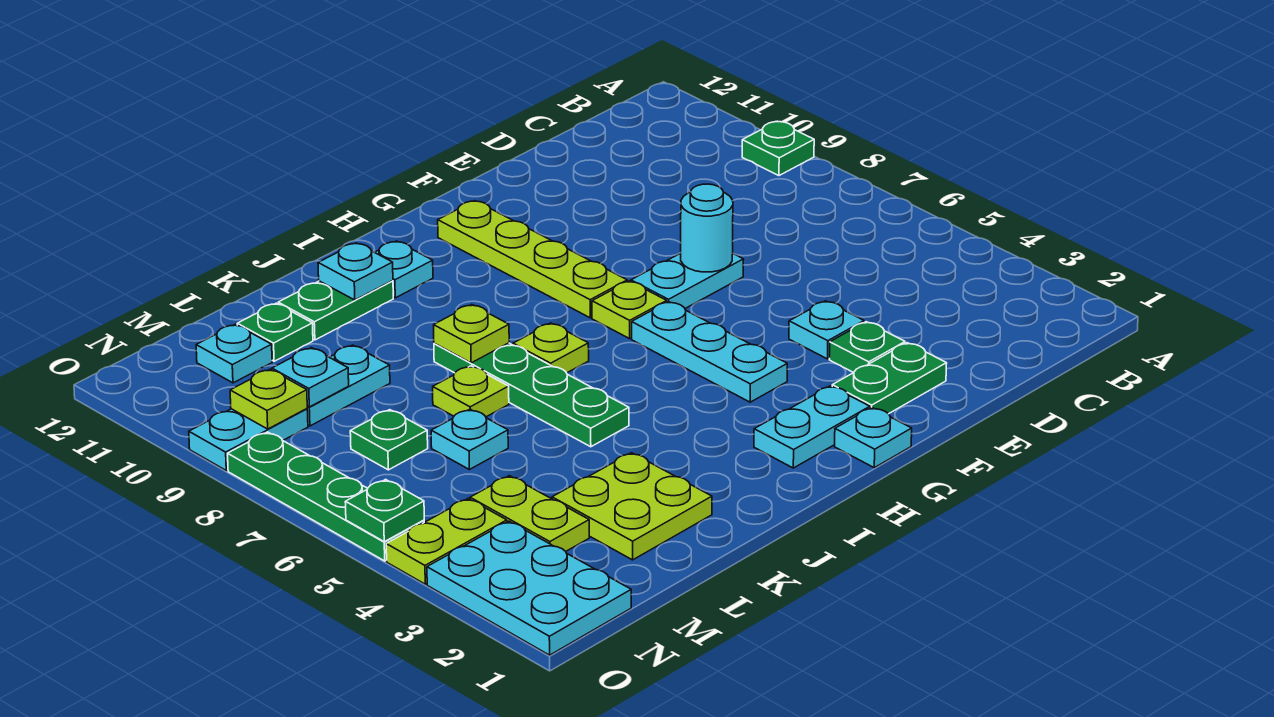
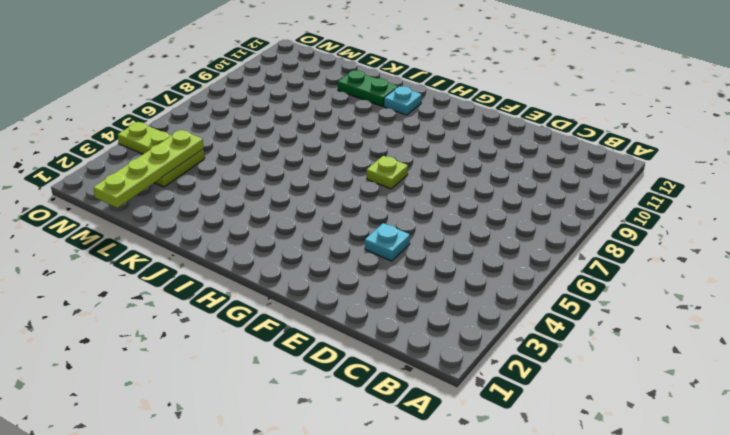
lime 1x4 plate [93,130,204,208] -> lime 1x4 plate moved to [438,201,627,318]
none -> green 1x1 plate [742,121,814,176]
none -> green 1x2 plate [832,343,947,414]
none -> green 1x1 plate [829,322,905,373]
none -> cyan 1x2 plate [631,253,744,308]

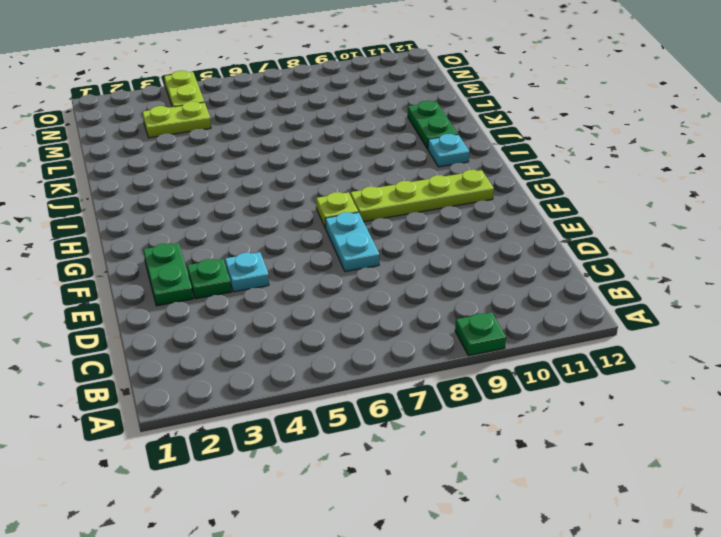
none -> cyan 1x1 plate [835,408,912,468]
none -> cyan 1x2 plate [754,386,870,468]
none -> cyan 1x3 plate [632,302,787,402]
none -> lime 1x1 plate [513,323,589,373]

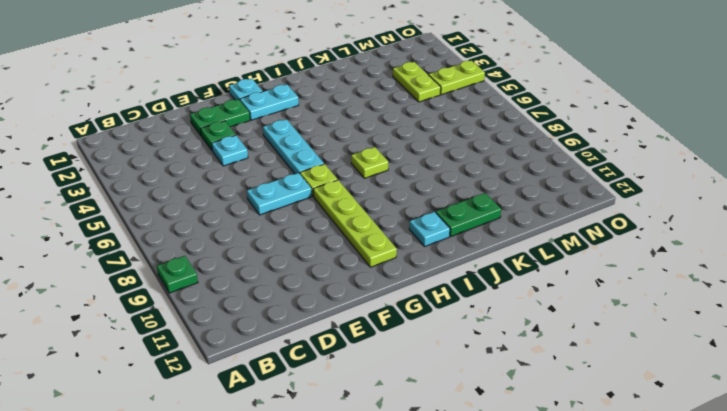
none -> green 1x4 plate [434,343,629,447]
none -> lime 2x2 plate [552,453,712,560]
none -> lime 1x1 plate [433,366,509,417]
none -> cyan 1x1 plate [431,409,508,469]

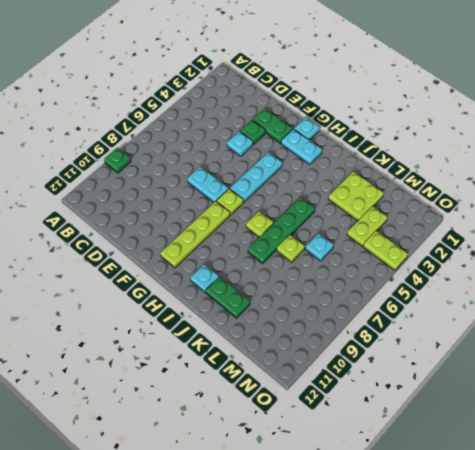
none -> cyan 1x2 plate [307,345,390,426]
none -> green 1x1 plate [237,303,313,361]
none -> green 1x1 plate [350,410,428,470]
none -> cyan 1x1 plate [196,324,272,383]

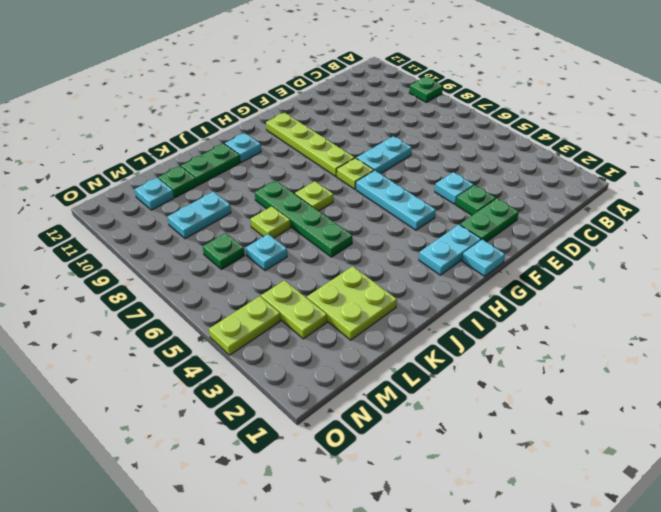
none -> cyan 2x3 plate [427,521,631,655]
none -> cyan 1x2 plate [189,409,308,471]
none -> green 1x4 plate [228,432,424,561]
none -> cyan 1x1 round brick [681,184,733,272]

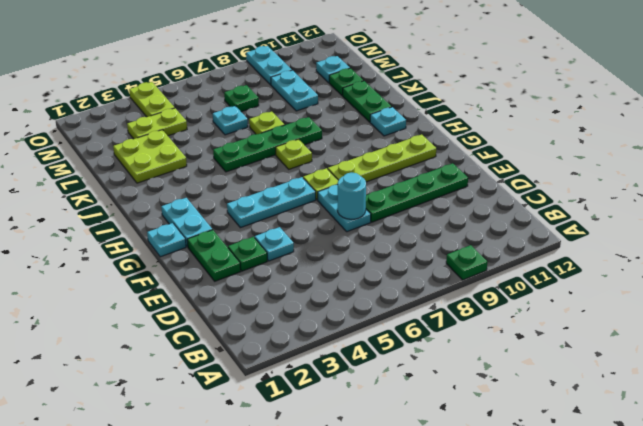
green 1x4 plate [366,163,468,222] -> green 1x4 plate moved to [228,432,424,561]
none -> cyan 2x3 plate [427,521,631,655]
none -> lime 1x1 plate [434,304,509,363]
none -> cyan 1x1 plate [318,243,393,300]
none -> cyan 1x1 plate [272,348,349,407]

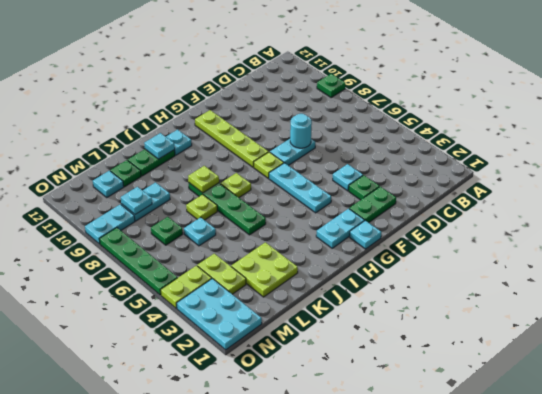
none -> lime 1x1 plate [230,369,307,429]
none -> green 1x1 plate [345,479,424,542]

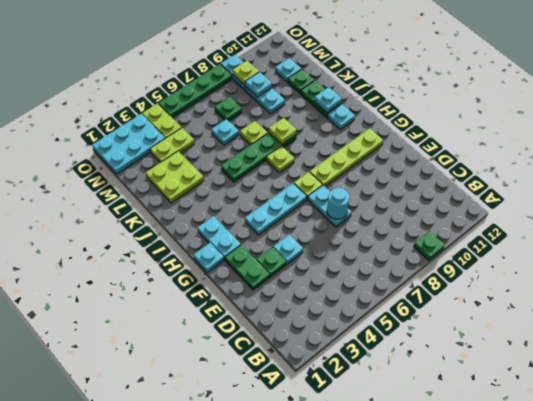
none -> green 1x1 plate [345,479,424,542]

